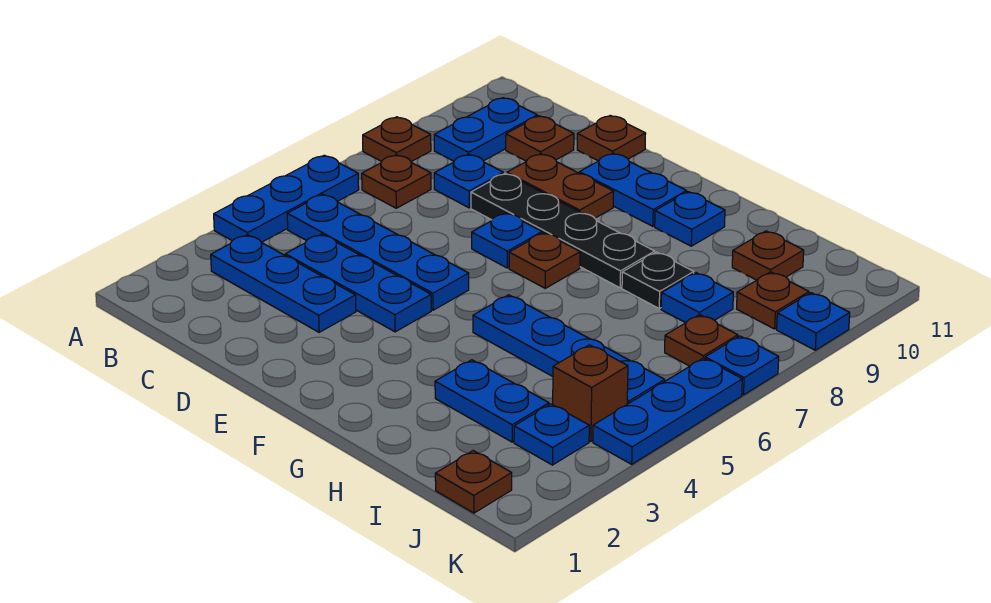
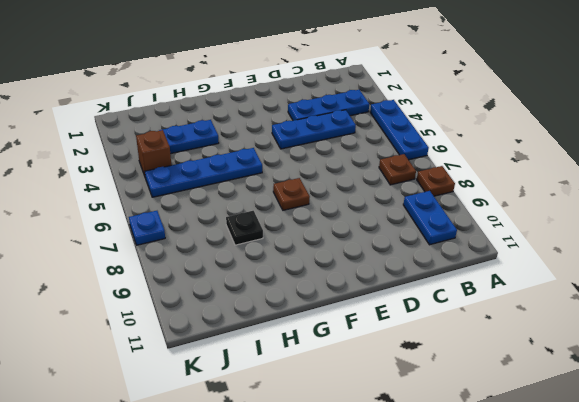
none -> blue 1x4 plate [287,194,469,310]
none -> blue 1x1 plate [434,154,503,208]
none -> brown 1x1 plate [506,116,574,161]

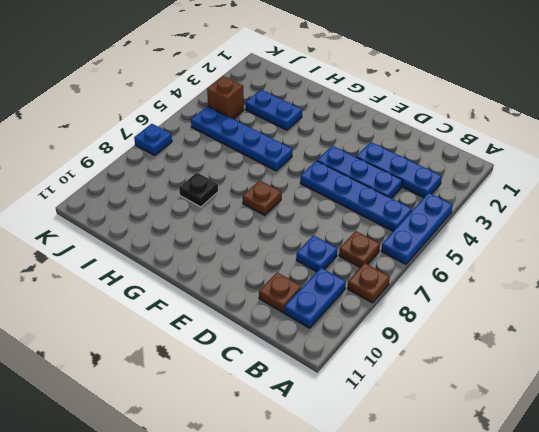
none -> black 1x4 plate [471,173,655,288]
none -> brown 1x2 plate [507,154,614,218]
none -> brown 1x1 plate [577,115,646,161]

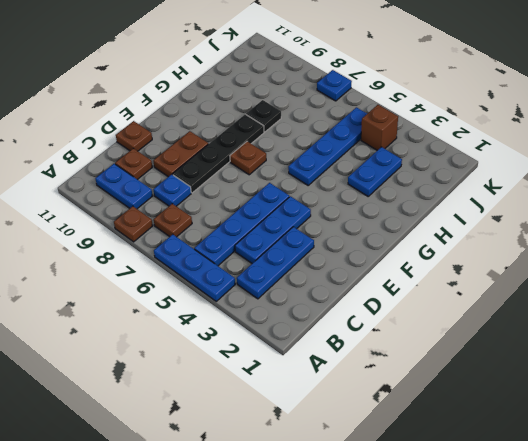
none -> blue 1x1 plate [472,213,542,268]
none -> blue 1x2 plate [579,153,687,226]
none -> blue 1x1 plate [655,192,725,246]

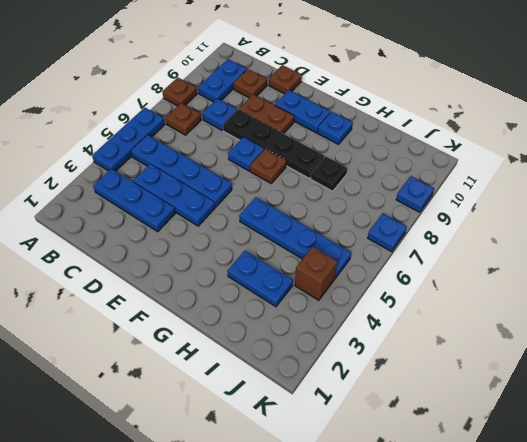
none -> blue 1x1 plate [661,273,733,323]
none -> brown 1x1 plate [732,231,804,280]
none -> brown 1x1 plate [435,451,512,513]

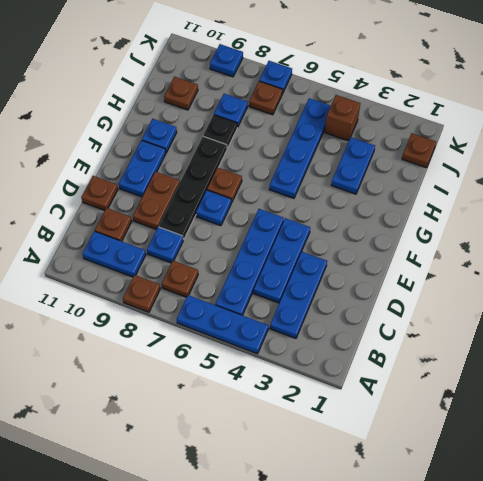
none -> blue 1x1 plate [514,404,589,465]
none -> brown 1x1 plate [737,272,809,329]
none -> blue 1x3 plate [593,358,742,464]

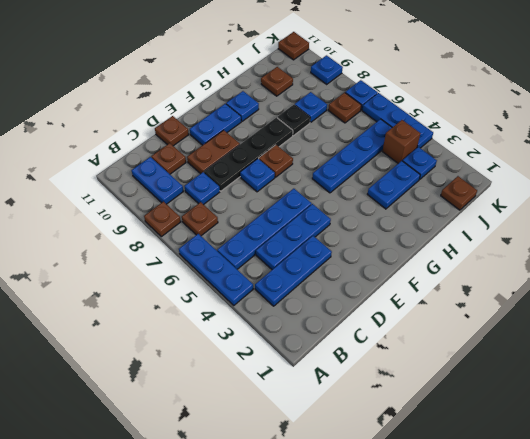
brown 1x1 plate [278,32,309,60] -> brown 1x1 plate moved to [737,272,809,329]

